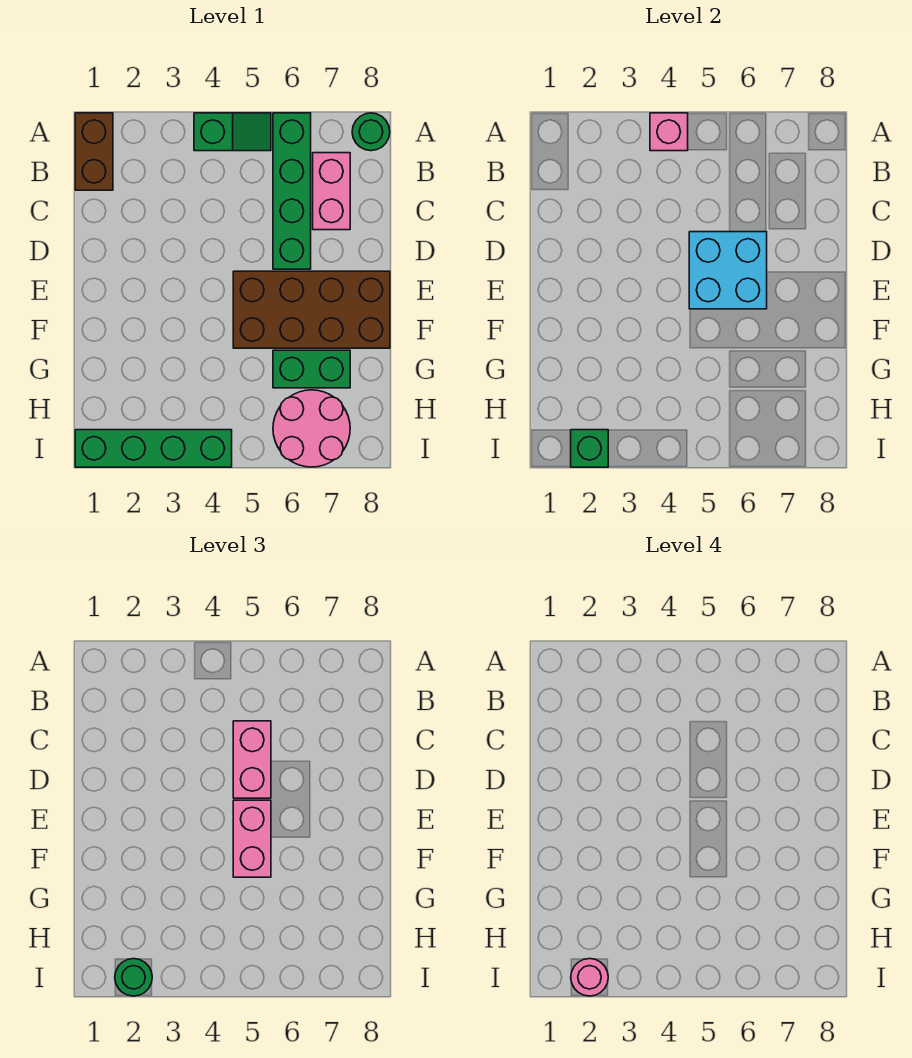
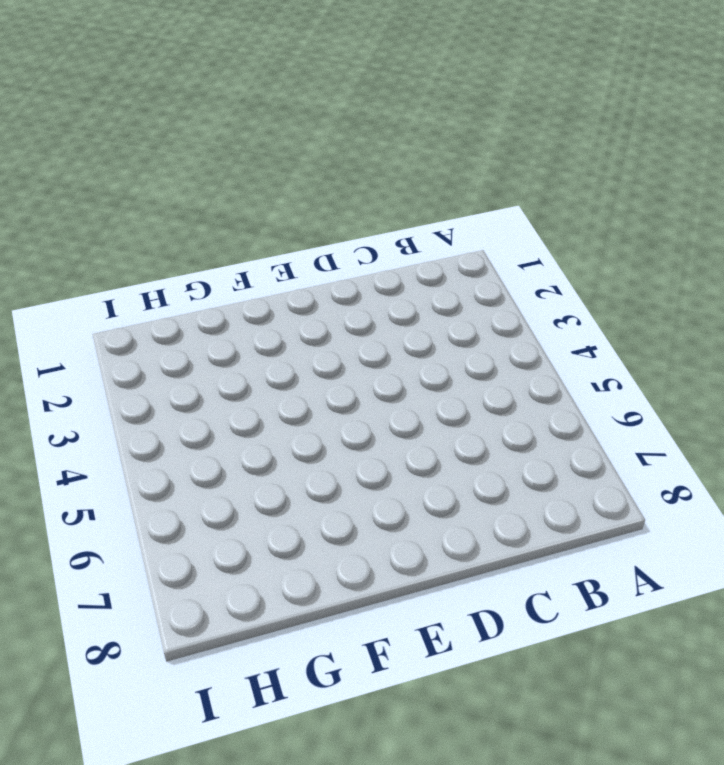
none -> brown 1x2 brick [75,113,113,190]
none -> green 1x2 slope [194,113,271,151]
none -> green 1x4 brick [273,113,311,269]

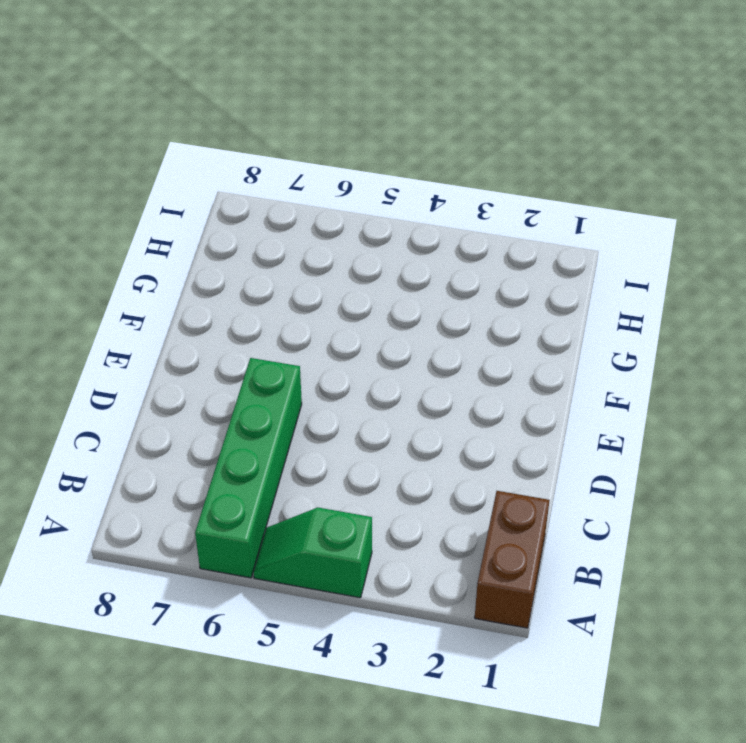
none -> green 1x1 round brick [352,113,390,151]
none -> pink 1x2 brick [313,153,350,230]
none -> brown 2x4 brick [233,271,390,348]

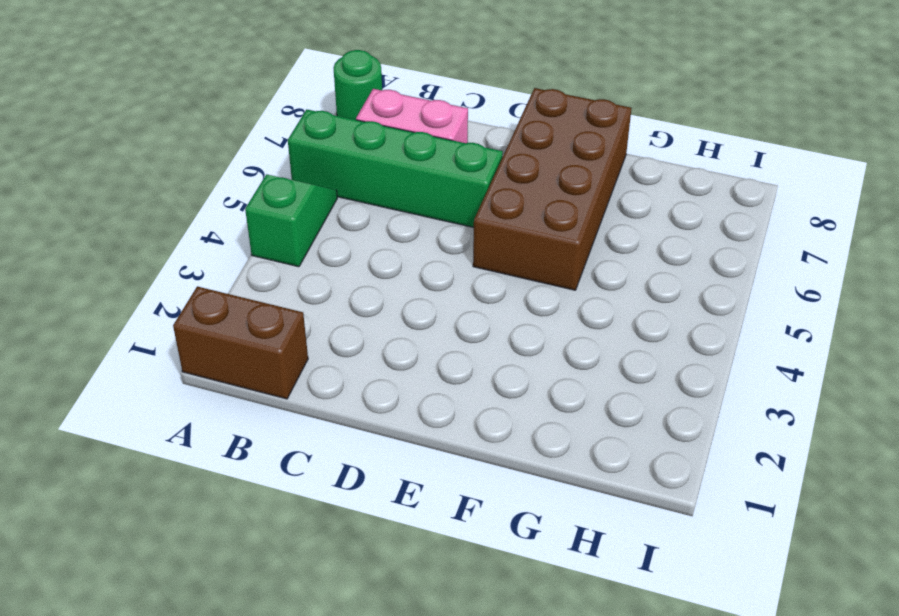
none -> green 1x2 brick [273,350,350,388]
none -> pink 2x2 round brick [273,390,350,467]
none -> green 1x4 brick [75,430,232,467]

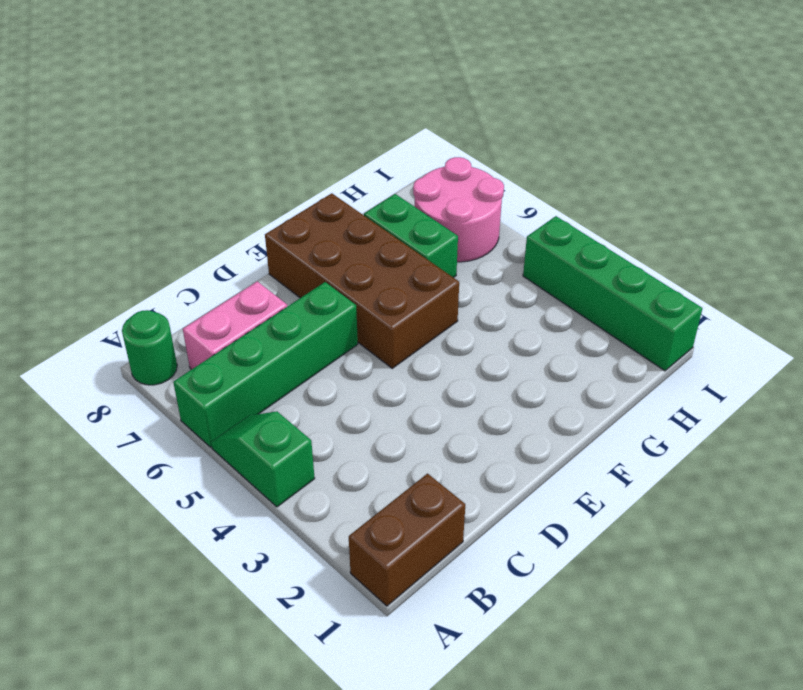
none -> pink 1x1 brick [650,113,688,151]
none -> cyan 2x2 brick [689,232,767,309]
none -> green 1x1 brick [571,430,608,467]

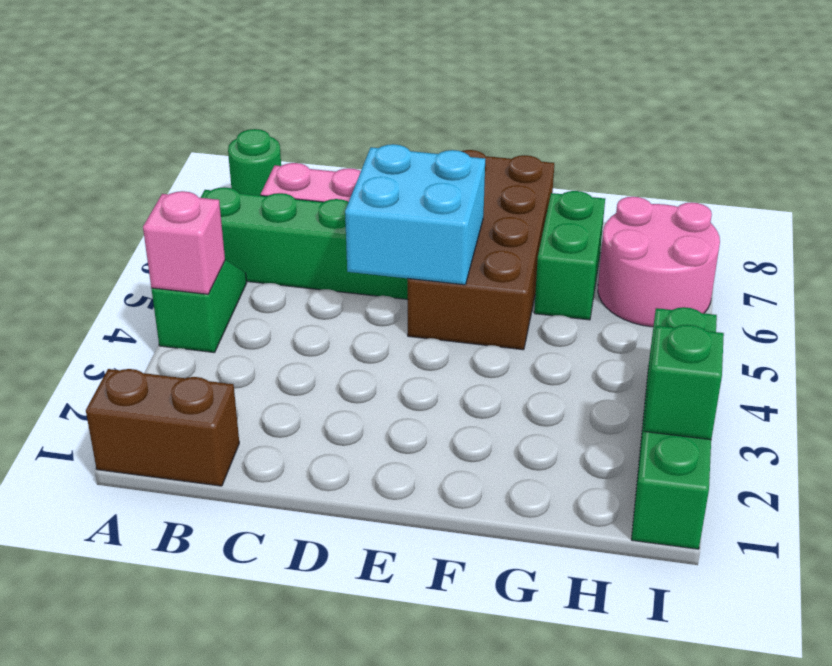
none -> pink 1x2 brick [233,721,271,798]
none -> pink 1x2 brick [233,800,271,877]
none -> green 1x1 round brick [115,959,152,996]

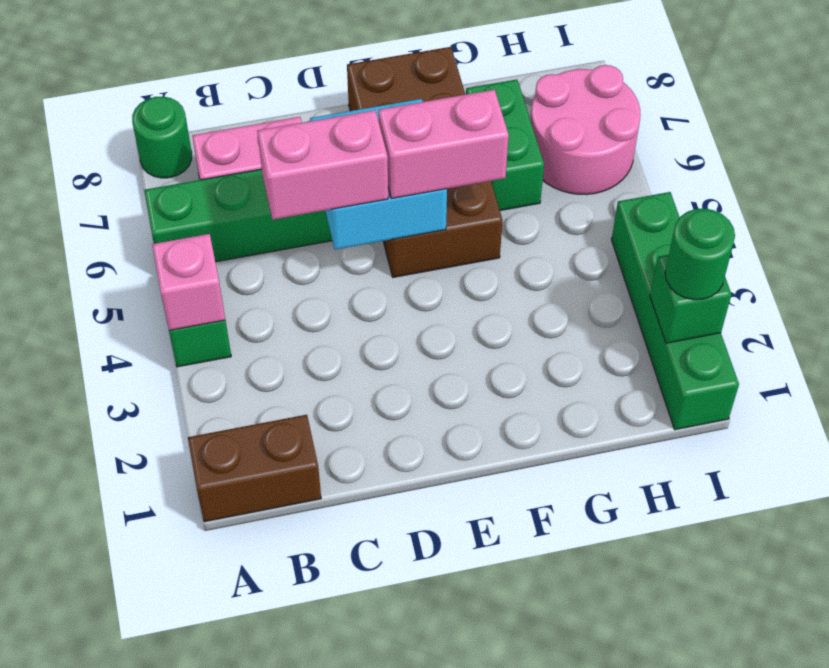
none -> pink 1x1 round brick [571,959,608,996]

